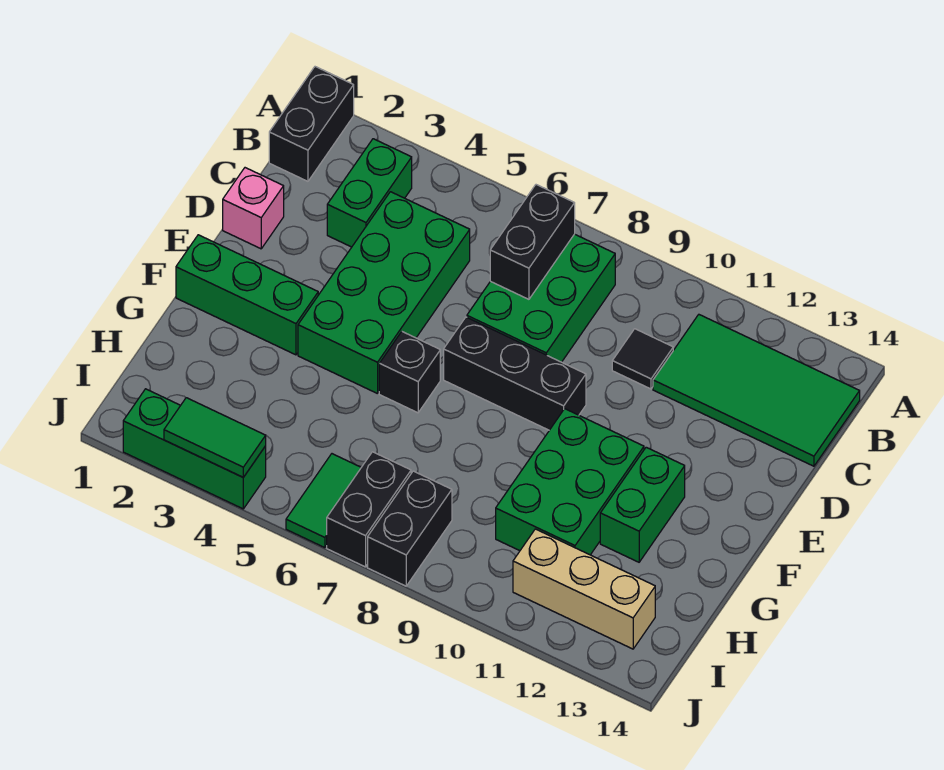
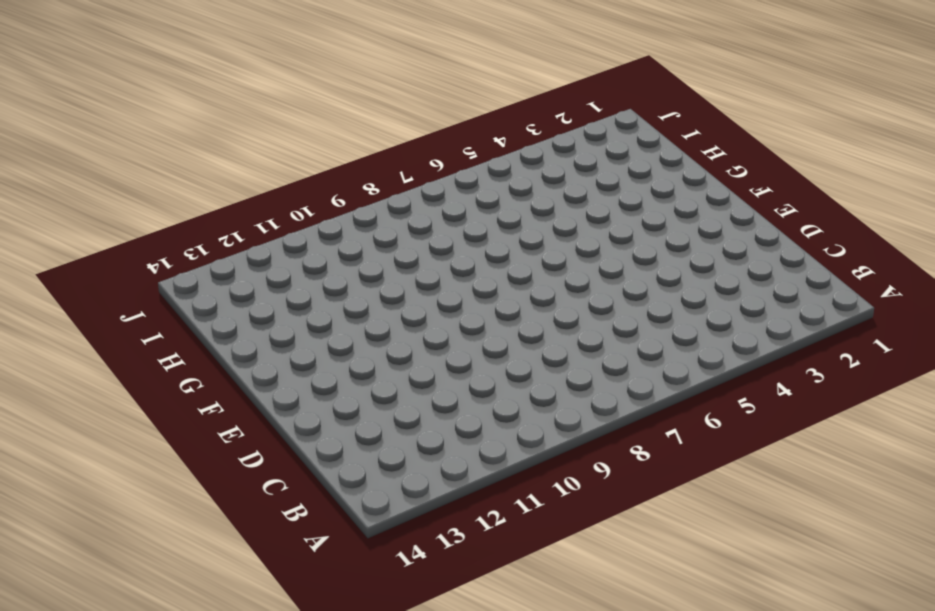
none -> black 1x2 brick [269,67,354,181]
none -> green 1x2 brick [327,139,412,247]
none -> green 2x3 brick [467,234,615,362]

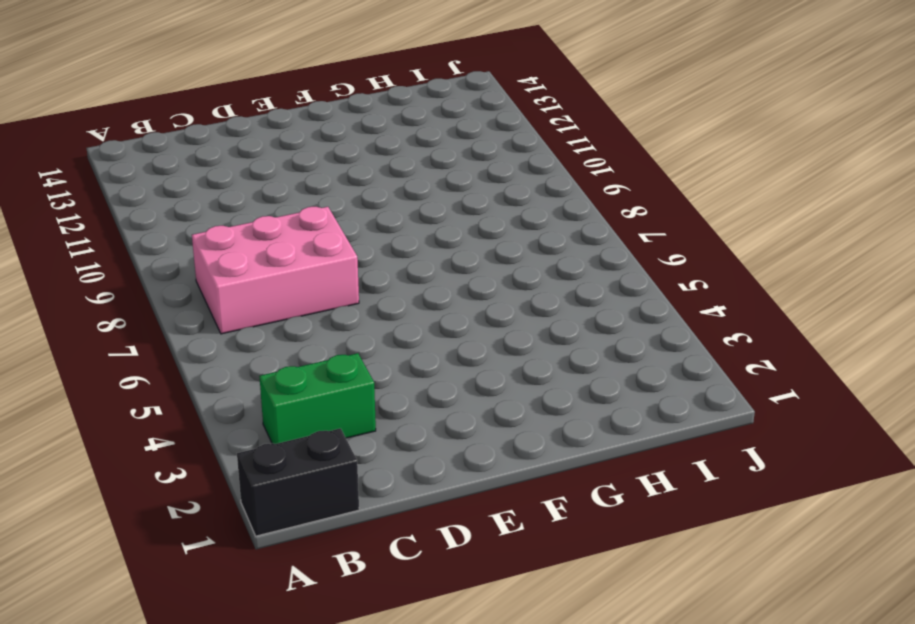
pink 2x3 brick [192,207,359,334] -> green 2x3 brick [467,234,615,362]
none -> green 2x4 tile [653,315,860,466]
none -> green 2x4 brick [298,192,470,394]
none -> black 1x1 tile [612,329,673,389]

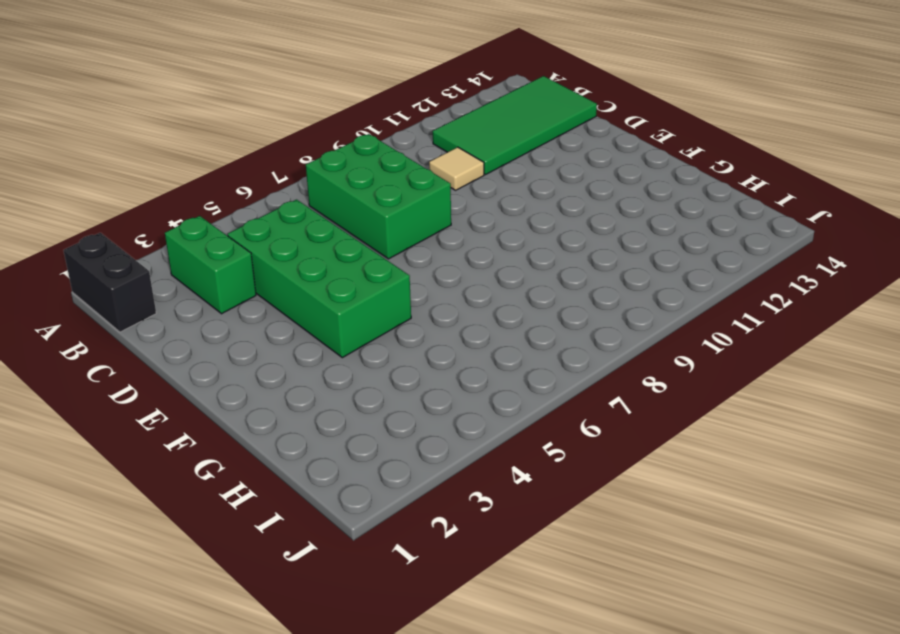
tan 1x1 tile [429,147,484,190] -> black 1x1 tile [612,329,673,389]
none -> pink 1x1 brick [223,168,284,249]
none -> black 1x3 brick [444,317,586,430]
none -> green 1x3 brick [176,235,318,355]

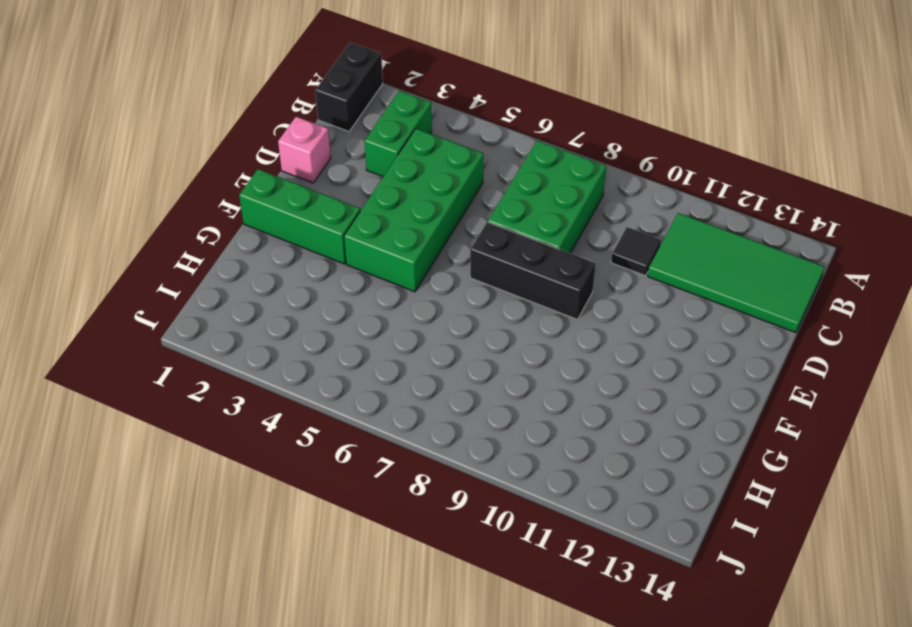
none -> black 1x1 brick [379,332,440,413]
none -> green 2x3 brick [496,409,644,555]
none -> green 1x2 brick [600,447,685,562]

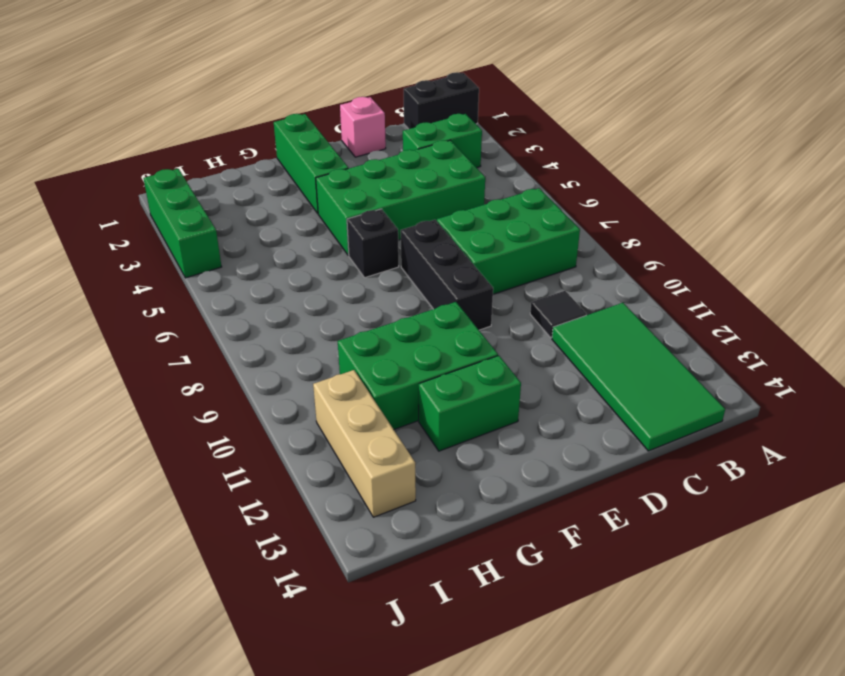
none -> green 1x2 tile [286,454,361,548]
none -> black 1x2 brick [327,452,411,567]
none -> black 1x2 brick [368,471,452,586]

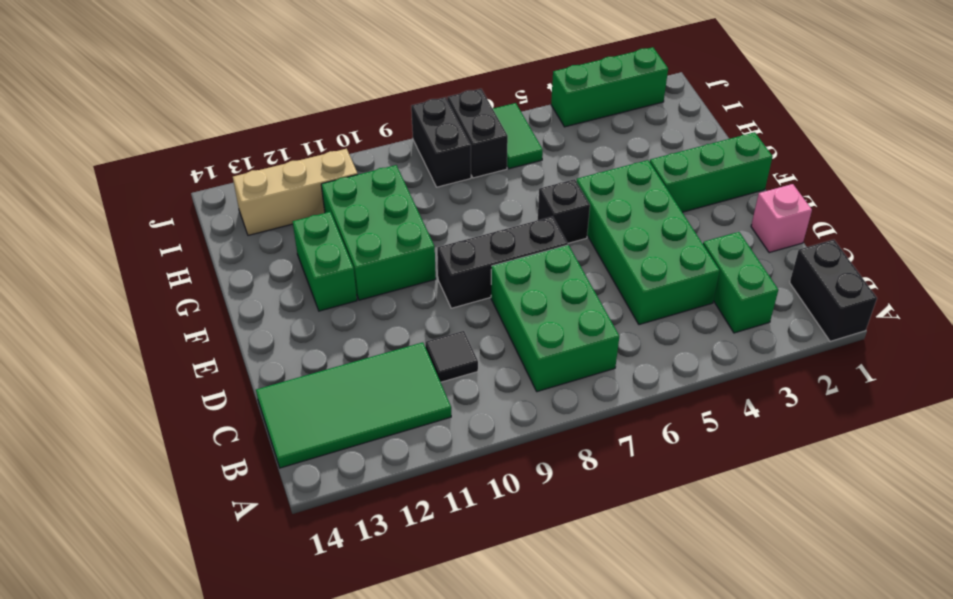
none -> black 1x2 brick [490,185,575,299]
none -> green 1x2 tile [164,398,266,477]

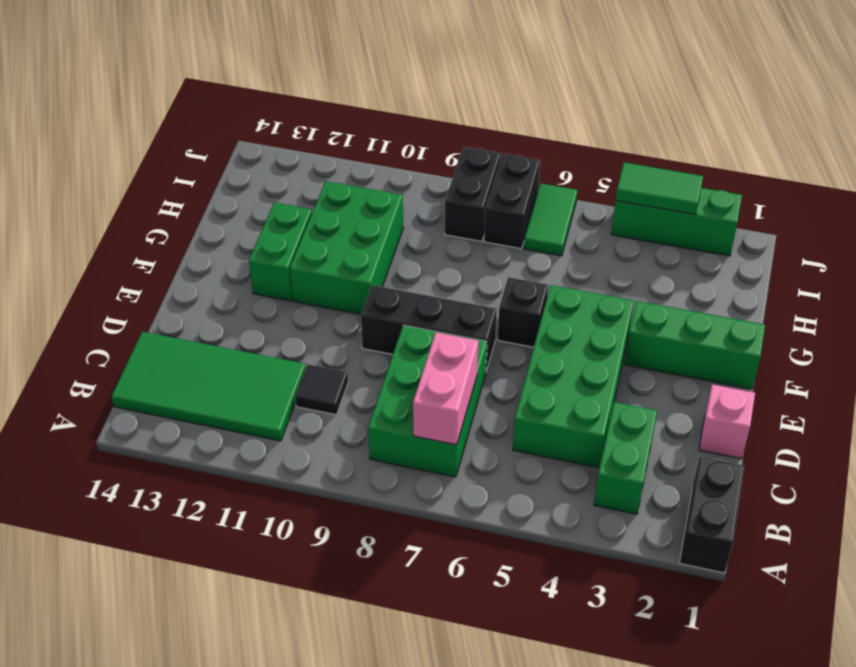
pink 1x2 brick [413,333,479,445] -> black 1x2 brick [490,185,575,299]
none -> tan 1x3 brick [513,529,655,649]

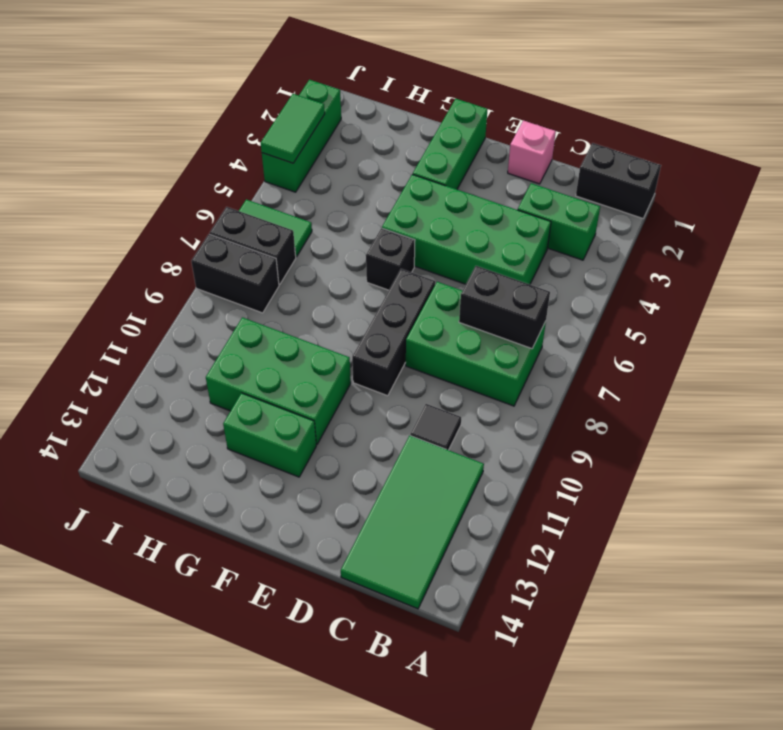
none -> tan 1x3 brick [513,529,655,649]

